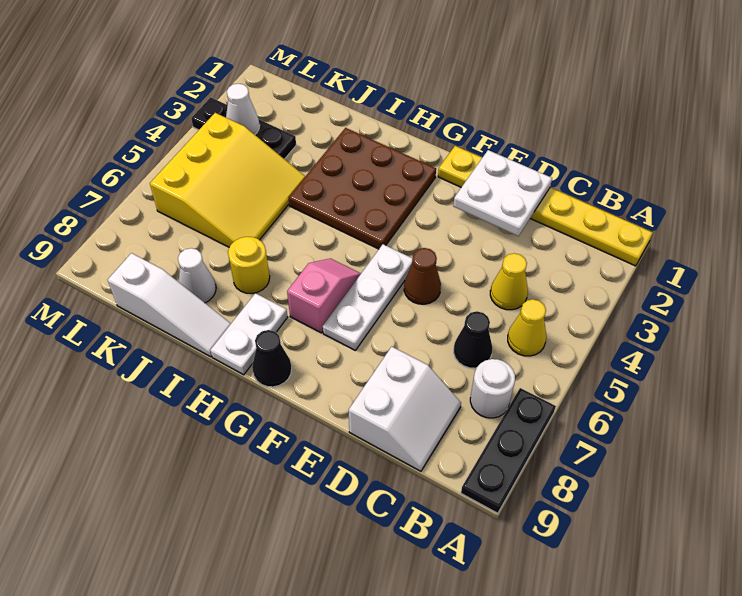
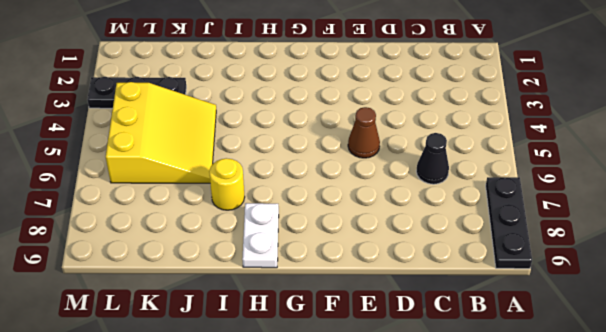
none -> yellow 1x6 plate [438,146,653,266]
none -> yellow 1x1 cone [508,299,546,356]
none -> white 1x1 round brick [470,359,515,418]

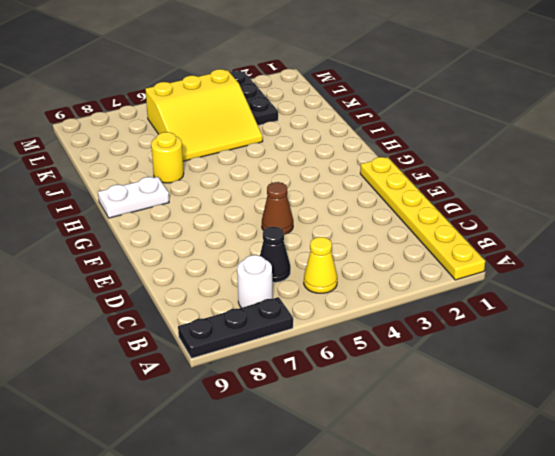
none -> yellow 1x1 cone [490,253,528,310]
none -> white 2x2 slope [349,347,461,471]
none -> white 1x3 plate [323,244,412,350]

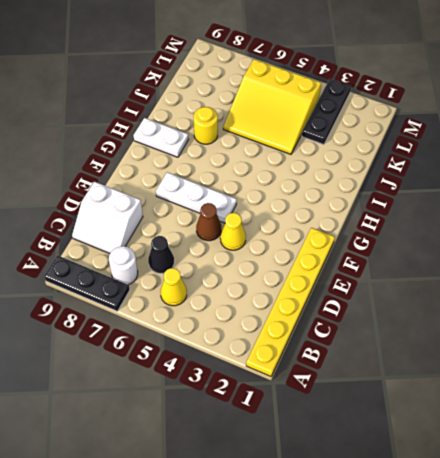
yellow 1x1 cone [220,213,246,250] -> yellow 1x1 cone moved to [490,253,528,310]
none -> brown 3x3 plate [288,128,436,249]
none -> pink 1x2 slope [287,259,361,333]
none -> black 1x1 cone [252,330,292,387]

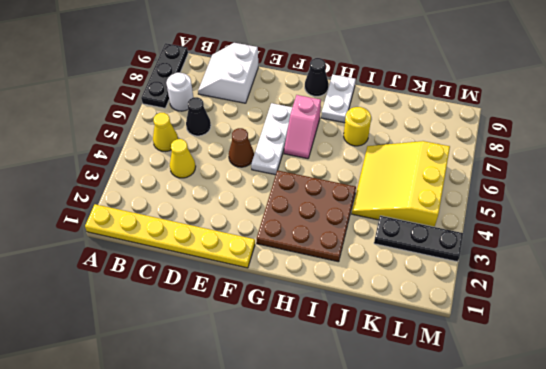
none -> white 1x3 slope [108,253,231,357]
none -> white 1x1 cone [178,248,216,303]
none -> white 2x2 plate [453,150,552,236]

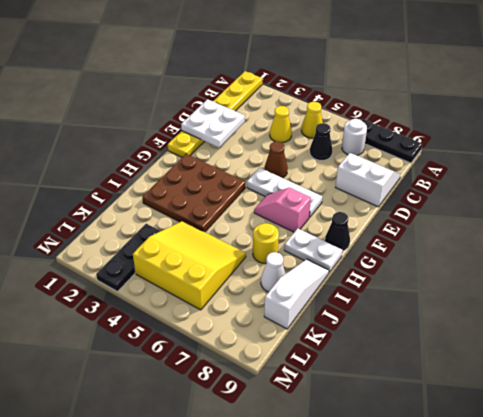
none -> white 1x1 cone [226,84,260,135]

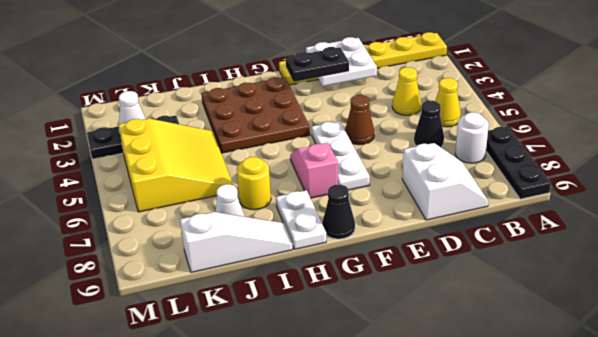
black 1x2 plate [286,47,349,82] -> none

